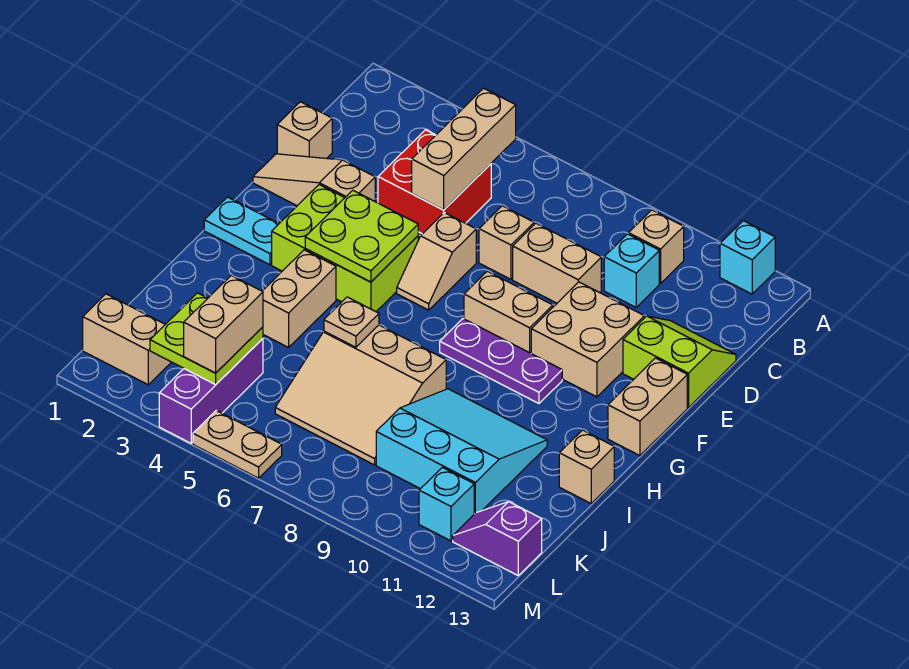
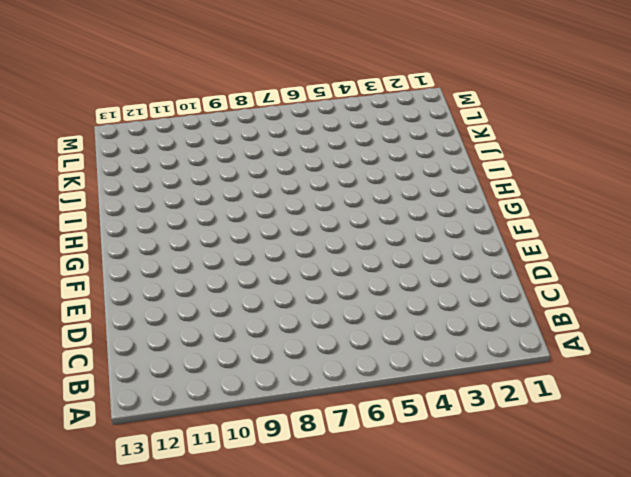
none -> cyan 1x1 brick [720,221,775,294]
none -> tan 1x1 brick [629,210,684,283]
none -> red 2x2 brick [378,130,491,234]
none -> cyan 1x1 brick [604,234,659,307]

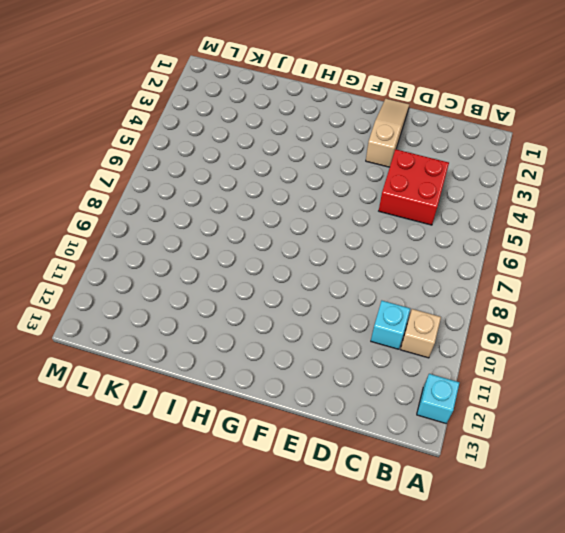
none -> tan 1x1 brick [277,102,332,158]
none -> tan 1x1 brick [479,206,534,279]
none -> tan 1x2 brick [513,223,601,303]
none -> lime 2x2 slope [623,316,736,408]

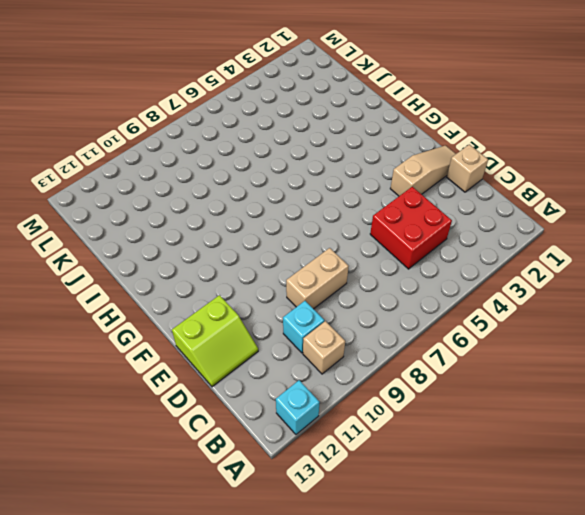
none -> tan 1x1 brick [479,206,534,279]
none -> tan 1x2 slope [397,213,476,310]
none -> tan 2x2 brick [531,282,644,397]
none -> lime 2x3 brick [272,185,418,312]

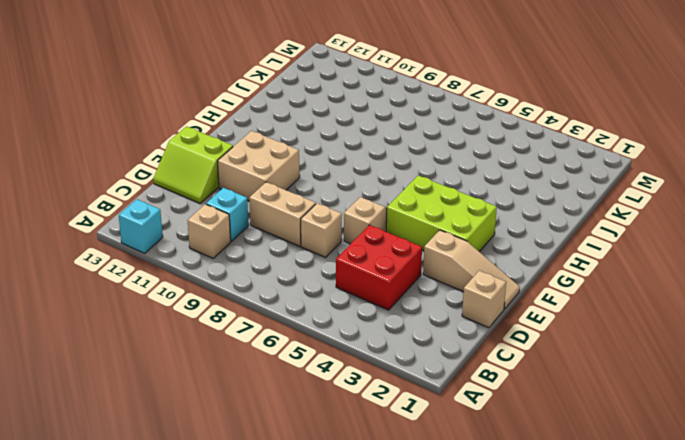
none -> tan 1x2 brick [464,271,553,353]
none -> tan 1x2 brick [608,358,687,456]
none -> cyan 1x2 plate [204,197,279,265]
none -> purple 1x3 plate [440,319,562,403]

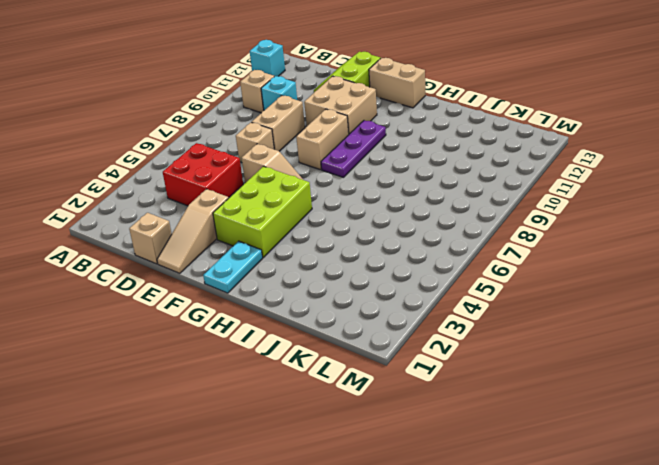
none -> tan 1x2 brick [263,250,336,347]
none -> tan 3x3 slope [275,325,446,465]
none -> cyan 3x3 slope [376,389,547,514]
none -> tan 1x1 brick [559,430,614,503]

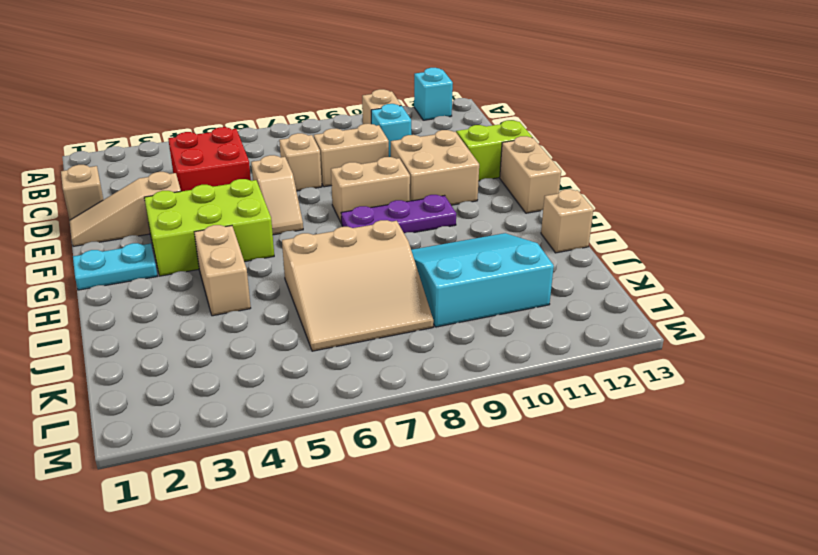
none -> purple 1x3 brick [159,339,263,443]
none -> tan 1x2 brick [83,294,171,385]
none -> cyan 1x1 brick [419,467,474,541]
none -> purple 1x2 slope [453,502,542,575]

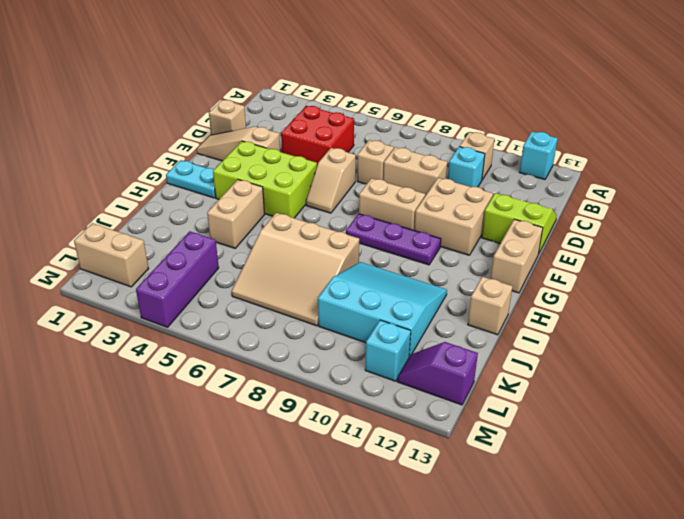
none -> tan 1x2 plate [193,411,282,478]
none -> tan 1x3 brick [412,88,516,210]
none -> lime 2x2 plate [305,190,418,282]
none -> tan 1x1 plate [324,297,379,347]

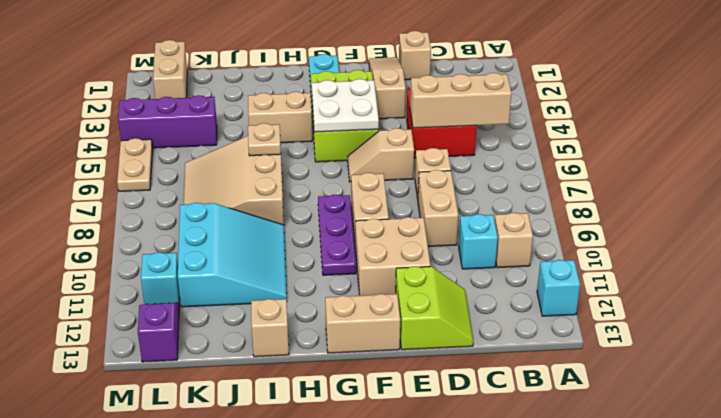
white 2x2 plate [312,79,379,132] -> lime 2x2 plate [305,190,418,282]
none -> lime 2x2 plate [150,293,263,385]
none -> tan 1x2 brick [184,275,263,373]

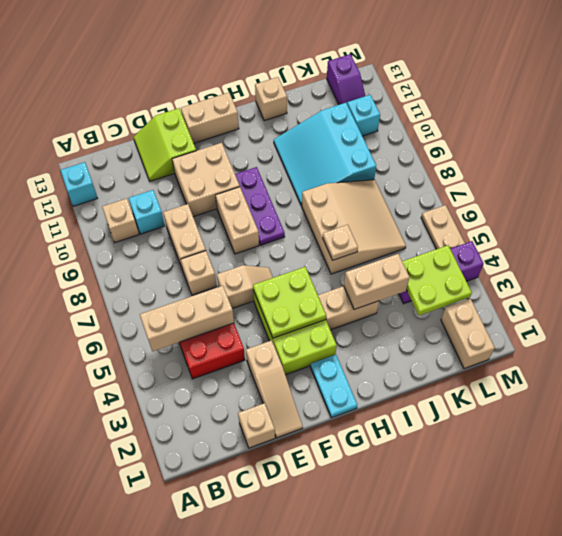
tan 1x2 brick [344,254,410,309] -> tan 1x2 brick moved to [184,275,263,373]

